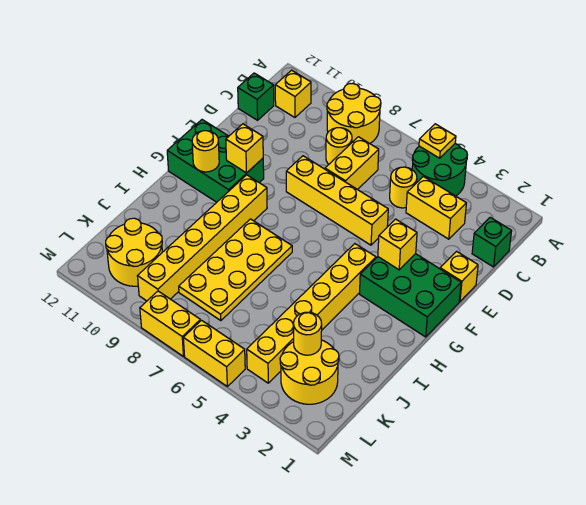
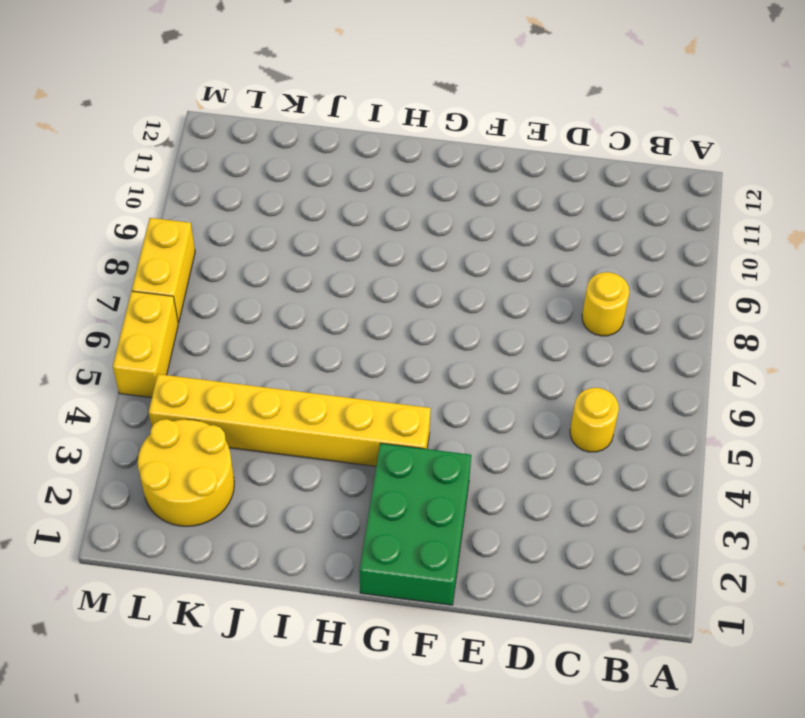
none -> green 2x2 round brick [412,143,467,196]
none -> yellow 2x2 round brick [327,84,381,143]
none -> yellow 1x1 brick [275,70,311,117]

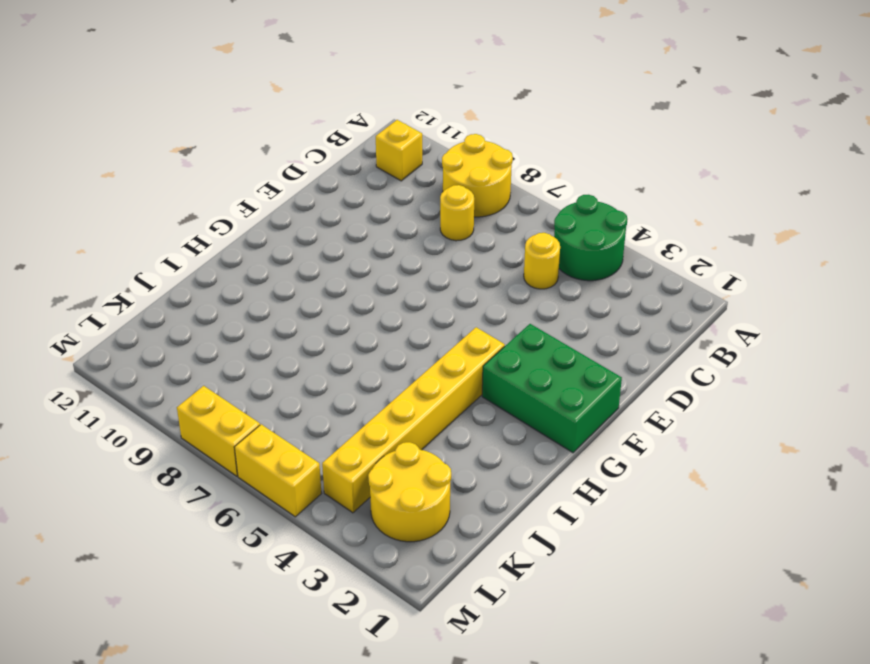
none -> green 1x1 brick [472,217,512,267]
none -> yellow 1x2 brick [406,176,466,239]
none -> yellow 1x2 brick [325,137,379,190]

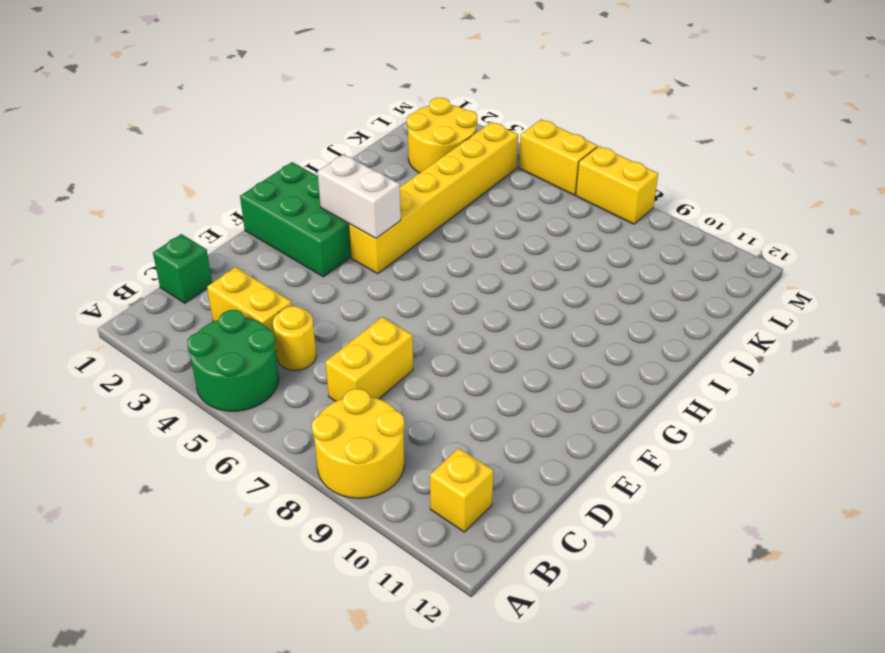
white 1x2 brick [318,154,401,238] -> none
none -> yellow 1x1 round brick [326,128,352,164]
none -> green 1x1 brick [238,73,274,120]
none -> yellow 1x1 brick [440,251,478,301]

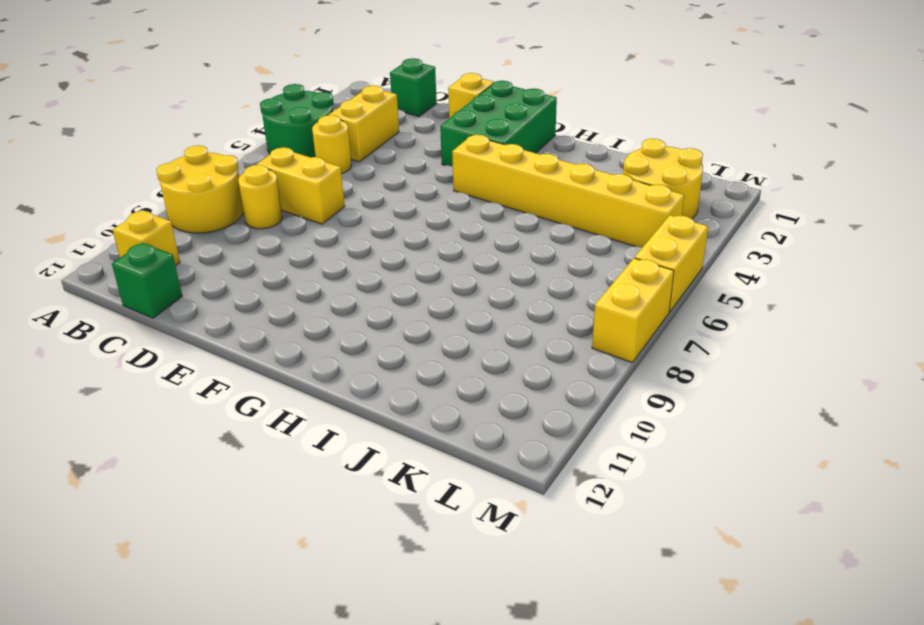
none -> yellow 1x4 brick [286,156,388,245]
none -> green 2x3 brick [167,120,264,202]
none -> yellow 1x6 brick [138,175,267,301]

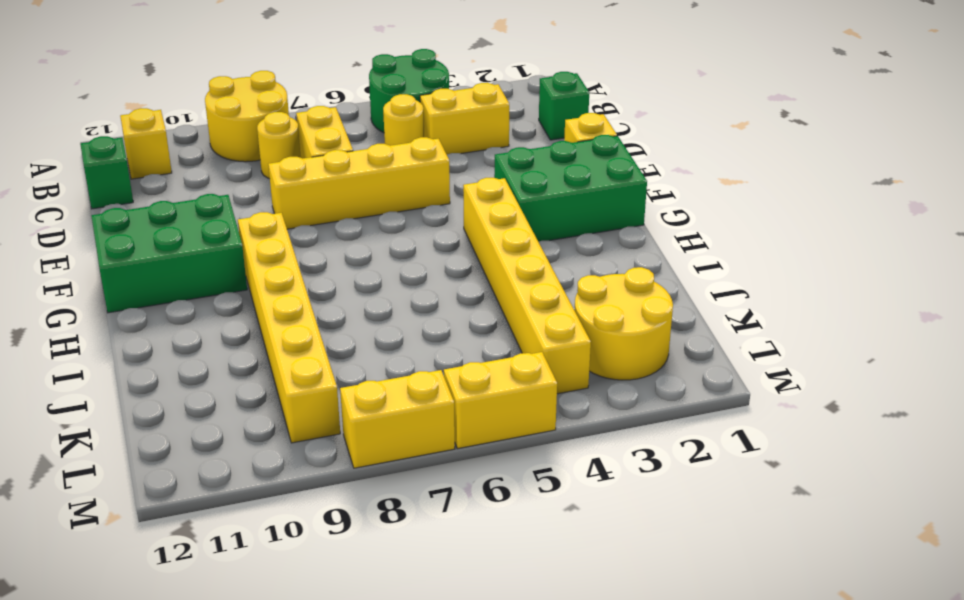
none -> yellow 2x4 plate [179,219,292,321]
none -> yellow 2x2 round brick [106,218,162,286]
none -> yellow 1x1 plate [419,124,456,158]

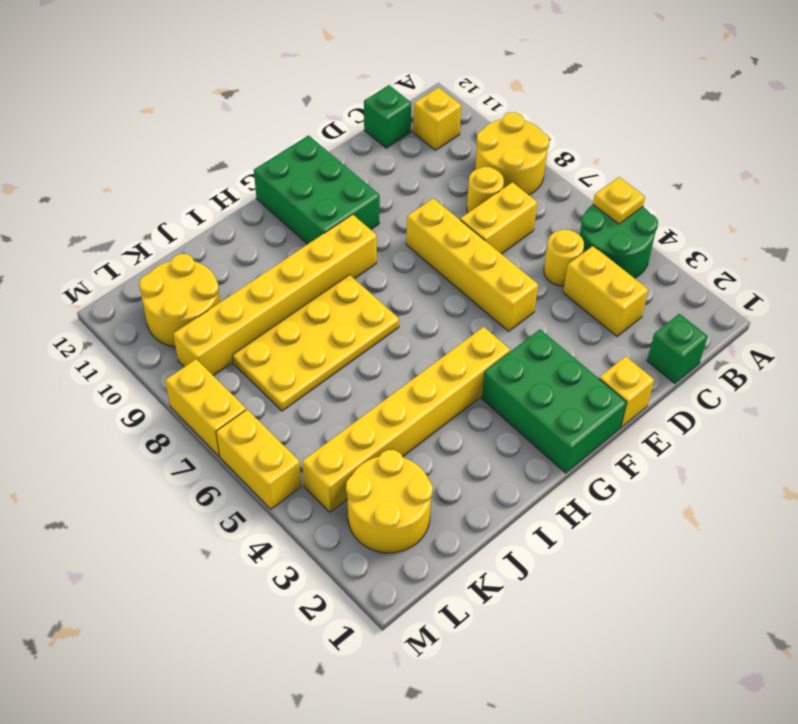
none -> yellow 1x1 brick [378,219,417,270]
none -> yellow 1x1 brick [226,124,263,173]
none -> yellow 1x1 round brick [192,131,219,172]

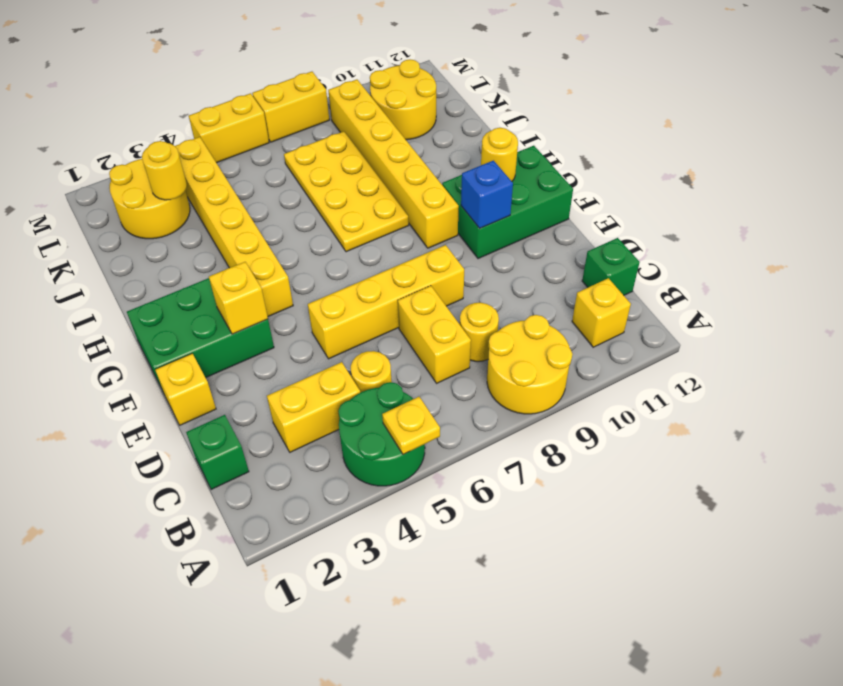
blue 1x1 brick [461,161,513,228] -> yellow 1x1 brick [226,124,263,173]

